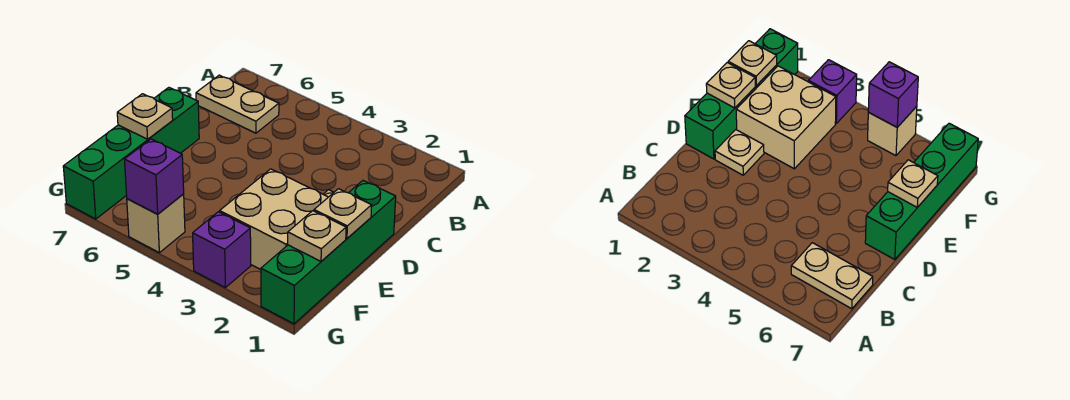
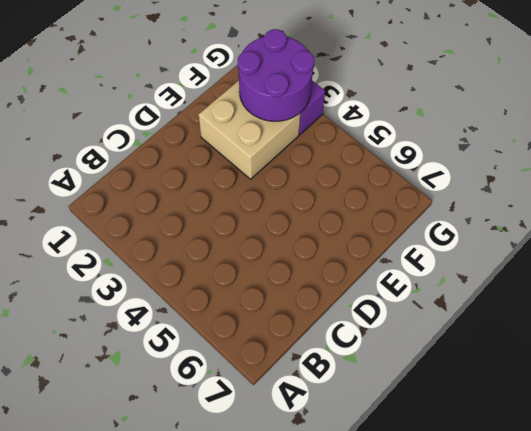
purple 2x2 round brick [238,29,315,121] -> none
none -> tan 1x2 plate [196,75,279,133]
none -> green 1x4 brick [261,181,396,324]

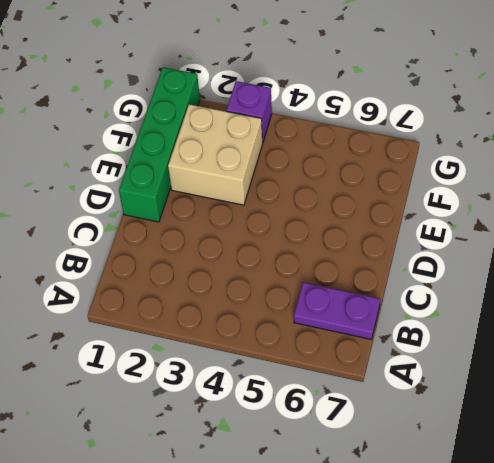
purple 1x2 plate [294,282,380,339] -> tan 1x2 plate [196,75,279,133]
none -> tan 1x1 plate [715,130,764,175]
none -> green 1x4 brick [63,88,199,219]

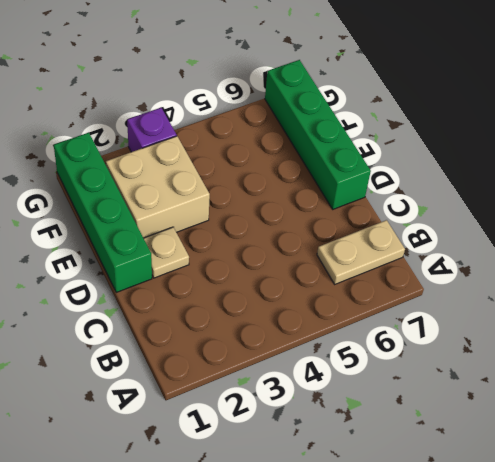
none -> tan 1x1 brick [127,194,185,253]
none -> tan 1x1 plate [314,189,372,239]

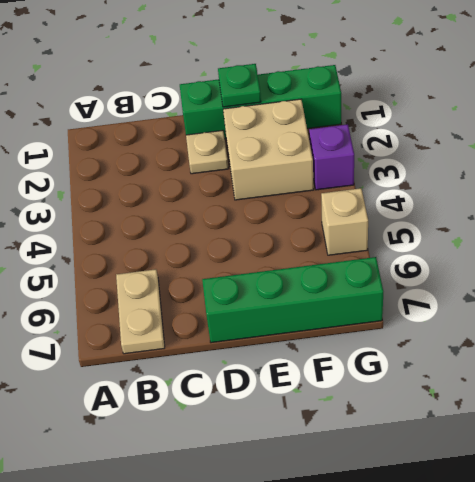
green 1x1 plate [218,64,261,107] -> tan 1x1 plate [314,189,372,239]
none -> tan 1x1 plate [117,94,173,139]
none -> tan 1x1 plate [288,211,346,261]

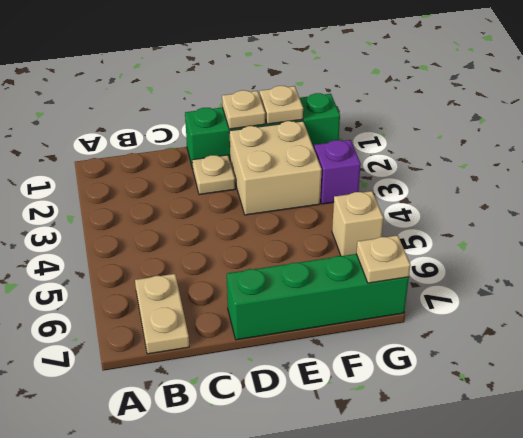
tan 1x1 plate [356,235,410,283] -> tan 1x1 plate moved to [117,94,173,139]
none -> purple 1x1 brick [125,139,184,214]

